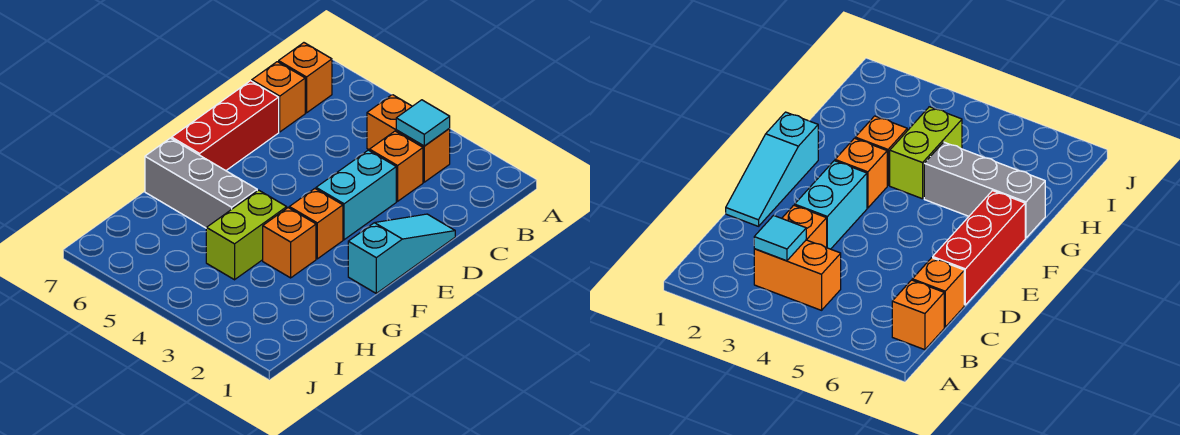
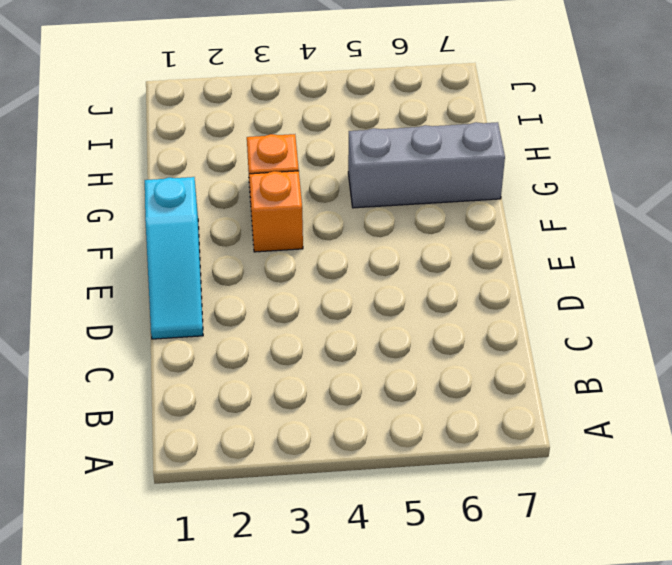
none -> orange 1x2 brick [367,95,450,182]
none -> orange 1x1 brick [279,43,332,113]
none -> orange 1x1 brick [370,131,423,201]

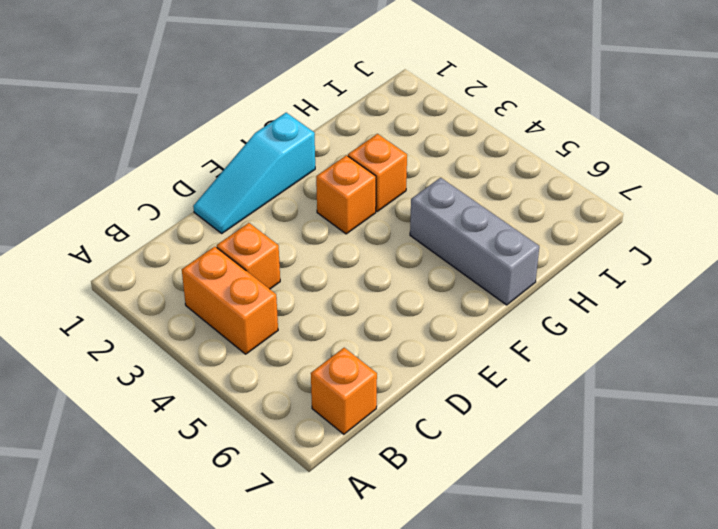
none -> orange 1x1 brick [252,62,305,132]
none -> cyan 1x2 brick [316,150,396,240]
none -> red 1x3 brick [172,81,279,171]

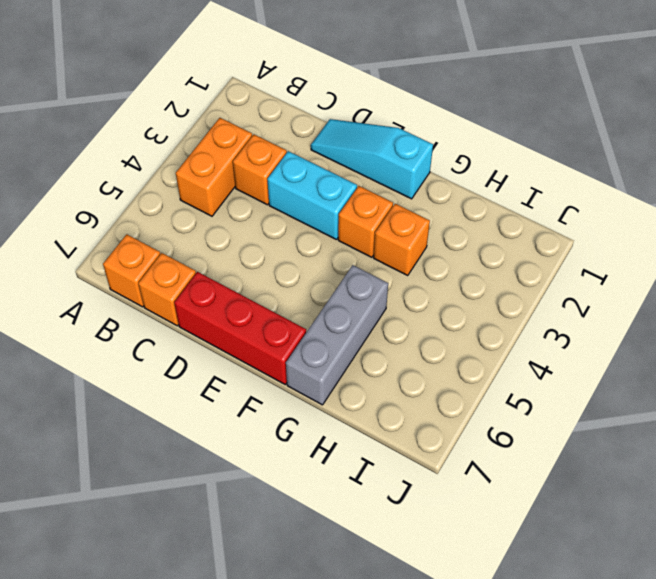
none -> lime 1x2 brick [206,190,287,280]
none -> cyan 1x1 tile [396,100,450,146]

